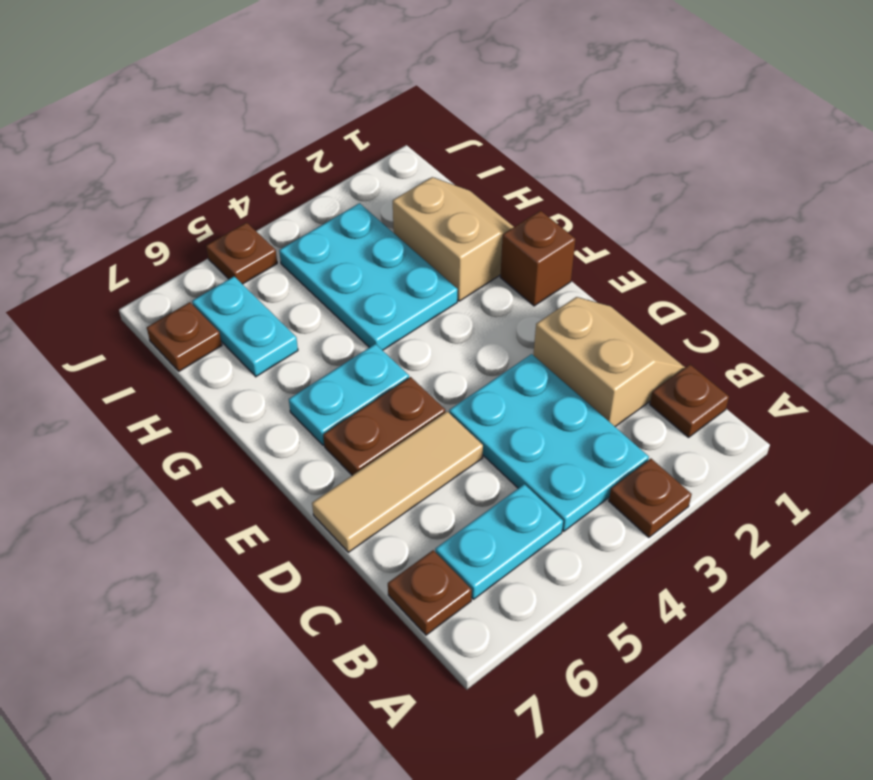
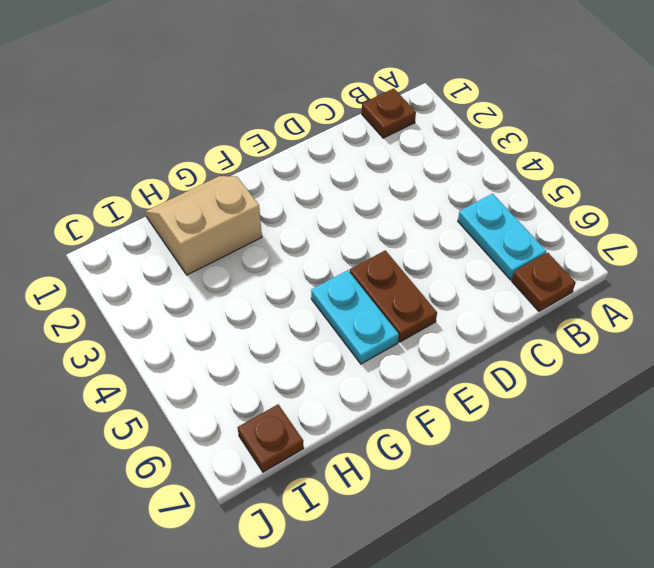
none -> brown 1x1 plate [609,459,692,537]
none -> cyan 2x3 plate [449,354,649,531]
none -> tan 2x2 slope [534,297,685,427]

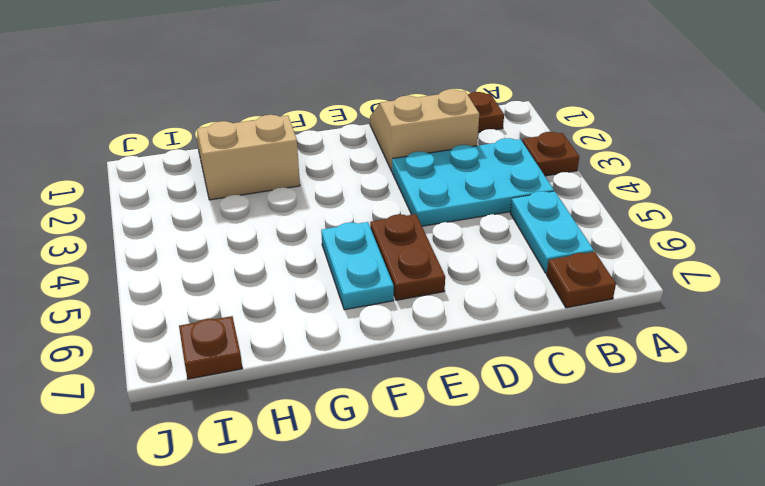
none -> tan 1x3 tile [312,412,483,552]
none -> brown 1x1 brick [500,211,575,306]
none -> cyan 2x3 plate [279,203,458,350]

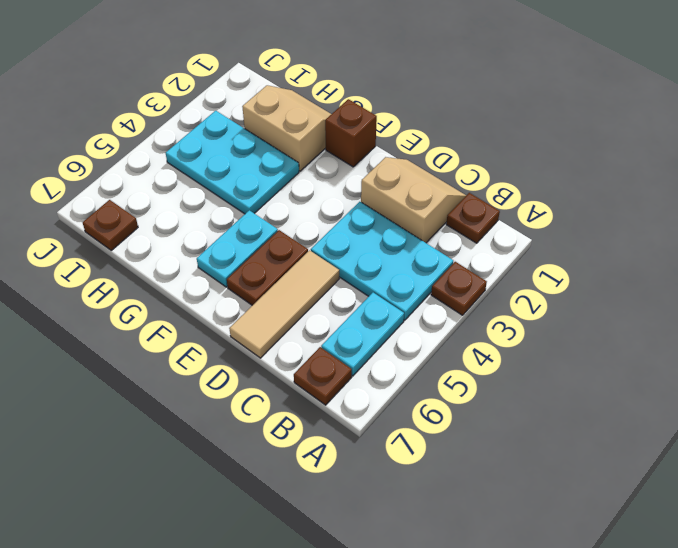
none -> cyan 1x2 plate [192,277,298,377]
none -> brown 1x1 plate [206,223,277,284]

